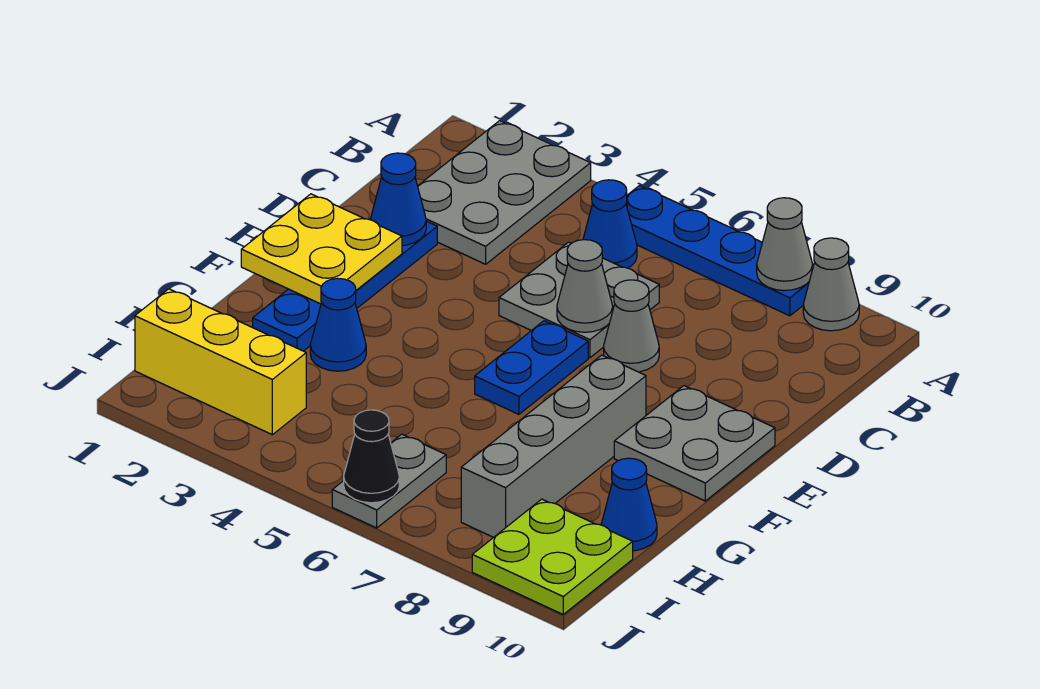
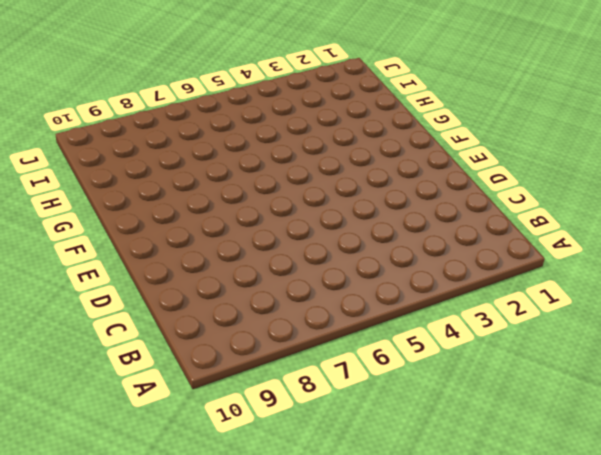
none -> grey 2x3 plate [418,121,591,264]
none -> blue 1x4 plate [626,186,809,316]
none -> grey 1x1 cone [803,238,859,331]

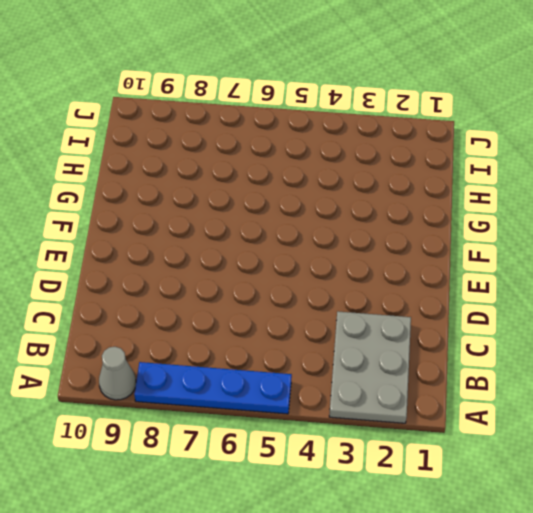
none -> blue 1x1 cone [583,180,637,268]
none -> grey 2x2 plate [499,242,659,358]
none -> blue 1x4 plate [253,221,437,351]

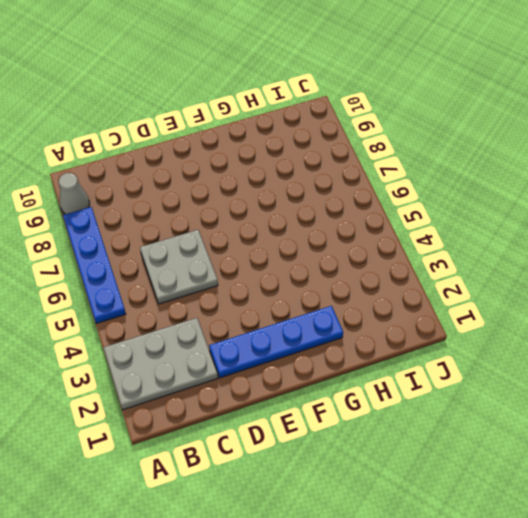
none -> blue 1x1 cone [583,180,637,268]
none -> grey 1x1 cone [604,280,659,372]
none -> blue 1x2 plate [475,321,588,414]

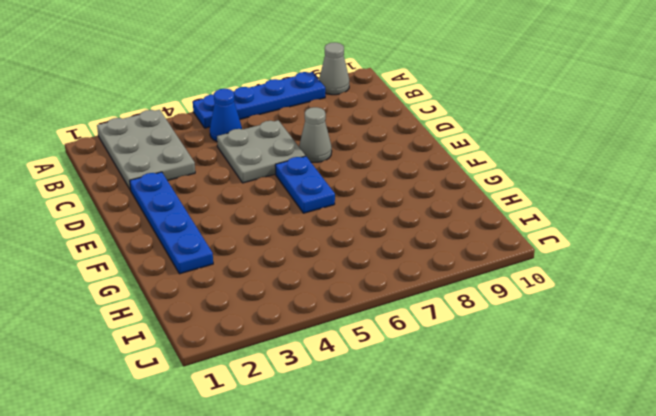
none -> grey 2x2 plate [614,386,775,501]
none -> grey 1x4 brick [461,355,646,537]
none -> blue 1x1 cone [310,279,366,371]

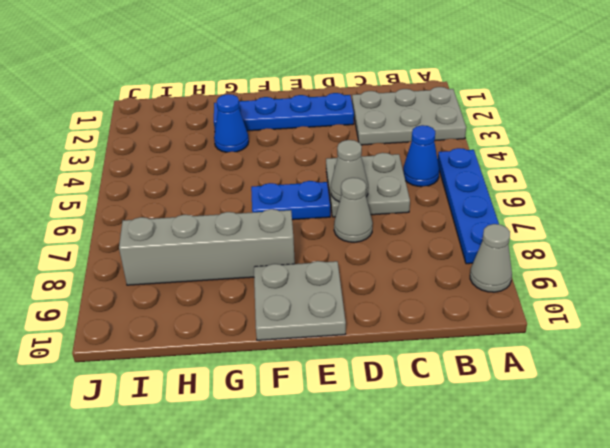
none -> blue 1x1 cone [601,458,657,551]
none -> yellow 1x3 brick [135,289,306,435]
none -> grey 1x2 plate [332,434,446,528]

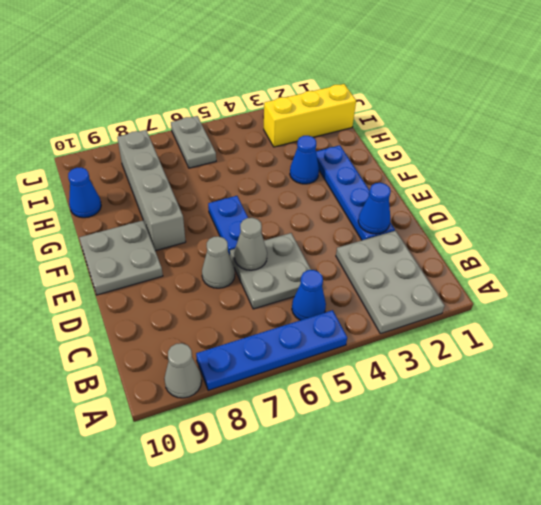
none -> lime 2x2 plate [472,499,633,614]
none -> grey 1x1 cone [757,198,813,290]
none -> yellow 2x2 plate [241,194,402,304]

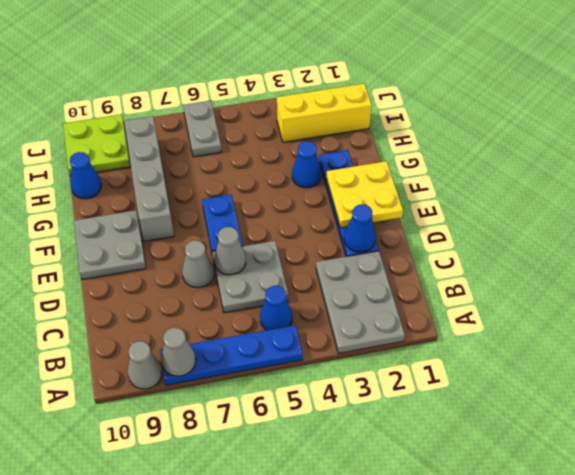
none -> black 1x1 cone [344,410,399,503]

